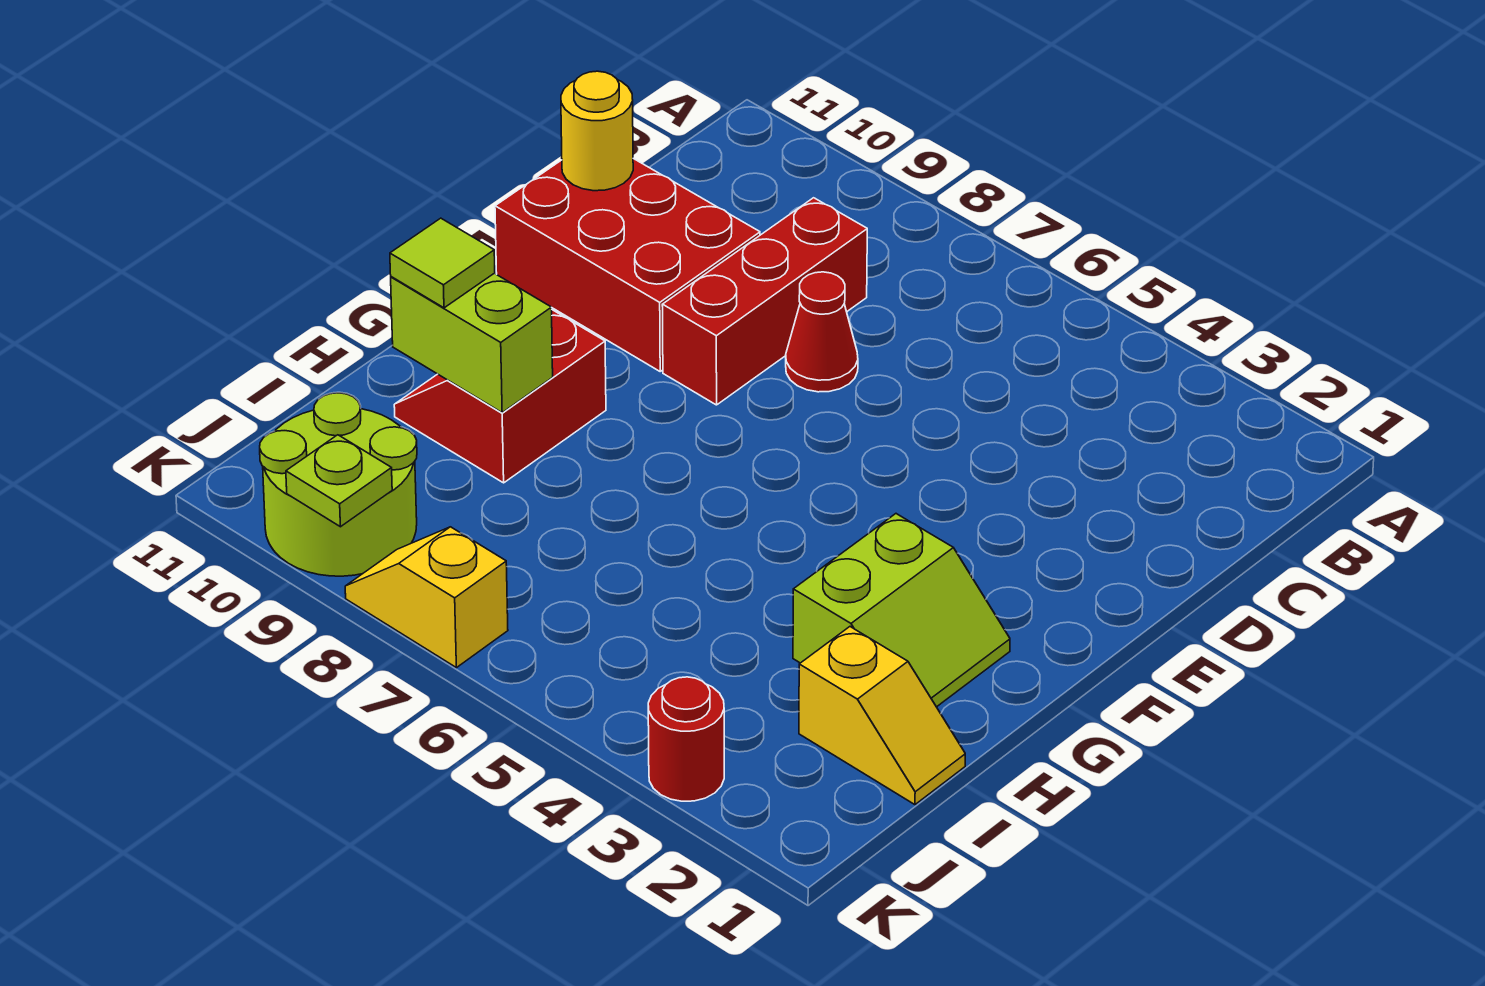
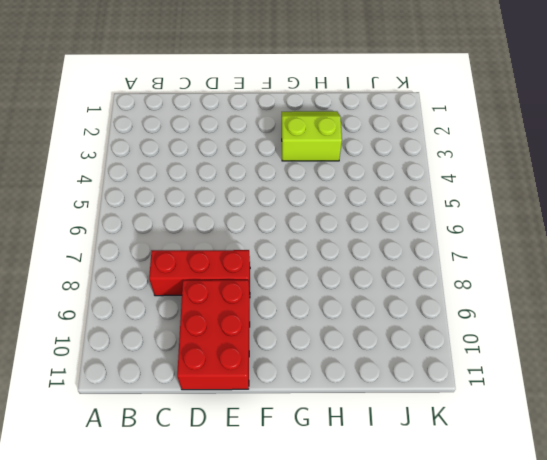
none -> red 1x1 cone [786,272,858,392]
none -> red 2x2 slope [394,310,606,483]
none -> yellow 1x2 slope [799,627,965,805]

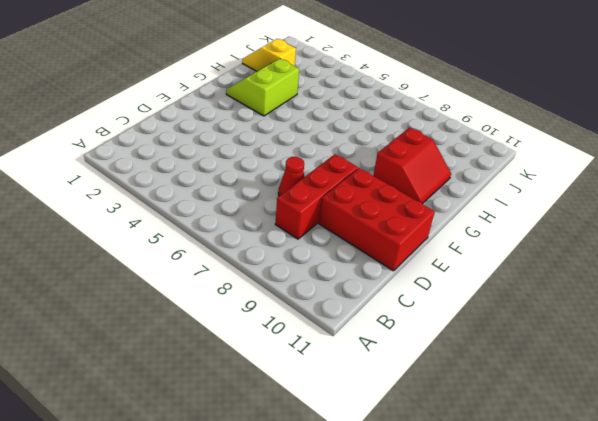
none -> lime 2x2 round brick [260,393,417,576]
none -> red 1x1 round brick [648,677,724,801]
none -> yellow 1x2 slope [345,527,508,668]

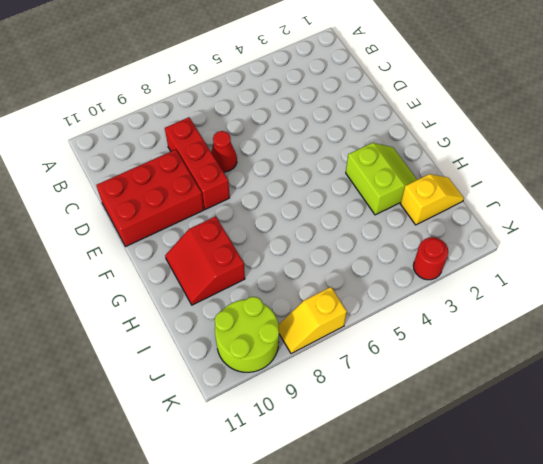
none -> yellow 1x1 round brick [561,71,633,191]
none -> lime 1x2 brick [391,273,553,413]
none -> lime 1x1 plate [286,435,392,527]

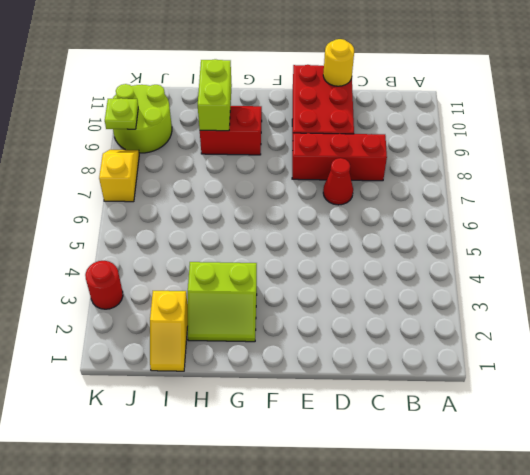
none -> lime 1x1 tile [390,218,495,308]

